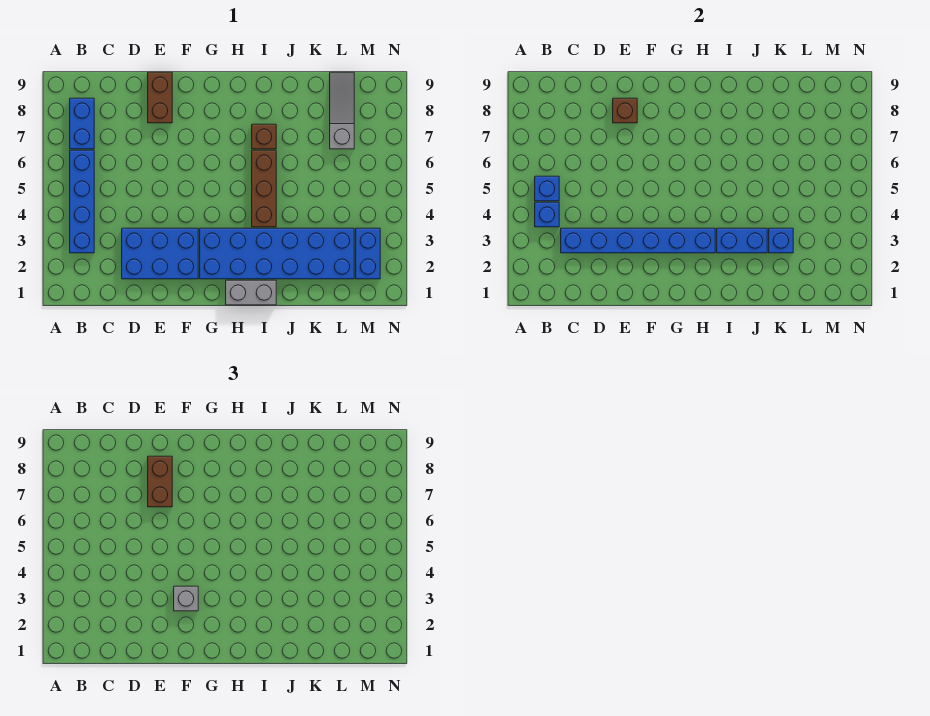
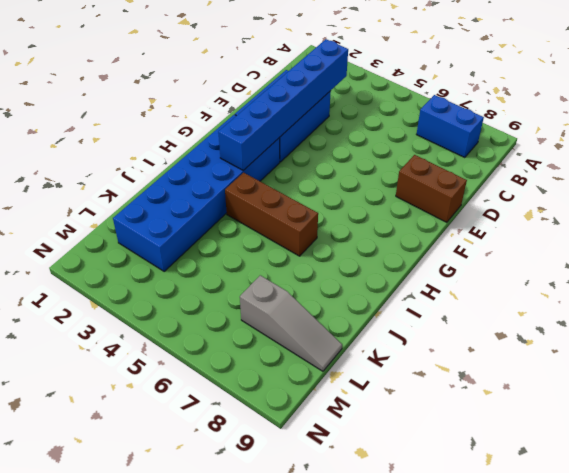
none -> blue 1x4 brick [70,150,94,253]
none -> grey 1x2 brick [226,280,276,305]
none -> brown 1x1 brick [252,124,276,149]

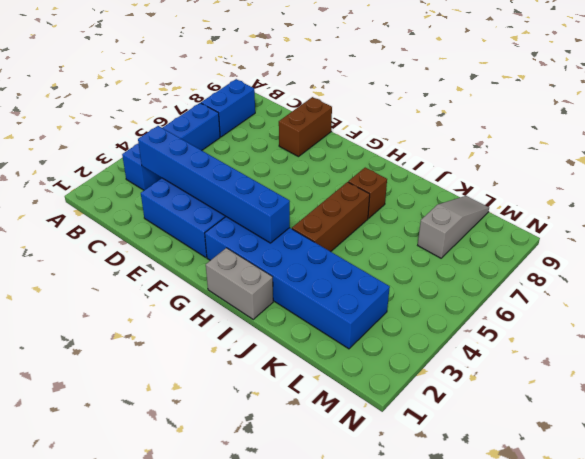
none -> blue 1x2 brick [356,228,380,279]
none -> blue 1x1 brick [535,202,559,227]
none -> blue 1x1 brick [535,176,559,201]

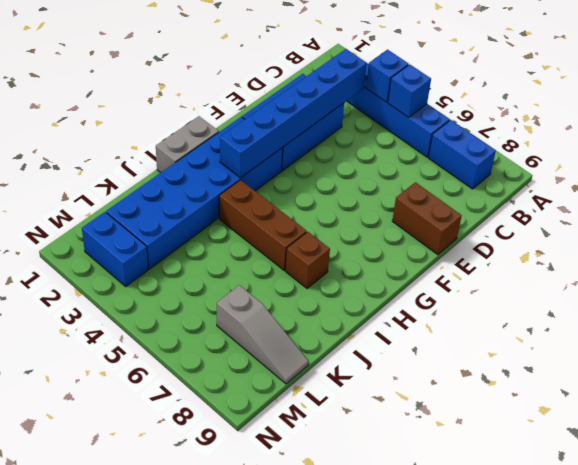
none -> brown 1x1 brick [613,98,637,123]
none -> blue 1x2 brick [717,228,767,253]
none -> blue 1x1 brick [769,228,793,253]

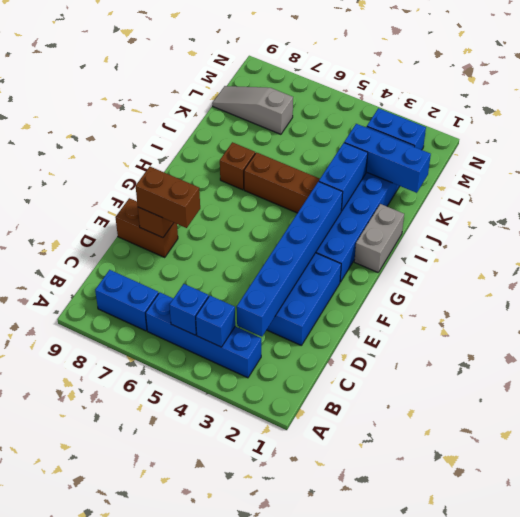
blue 1x3 brick [344,124,431,193] -> blue 1x1 brick [769,228,793,253]
none -> grey 1x1 brick [174,586,198,611]

